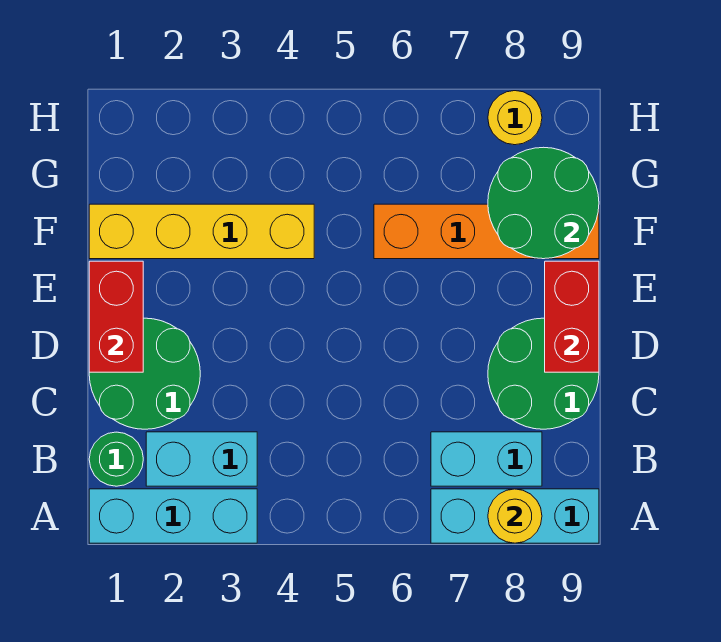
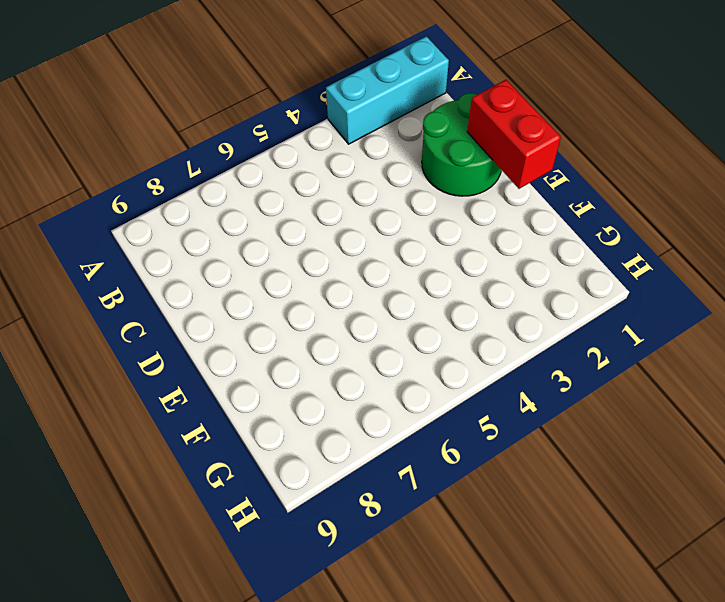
none -> cyan 1x3 brick [431,489,599,543]
none -> green 1x1 round brick [89,432,143,486]
none -> cyan 1x2 brick [146,432,257,486]

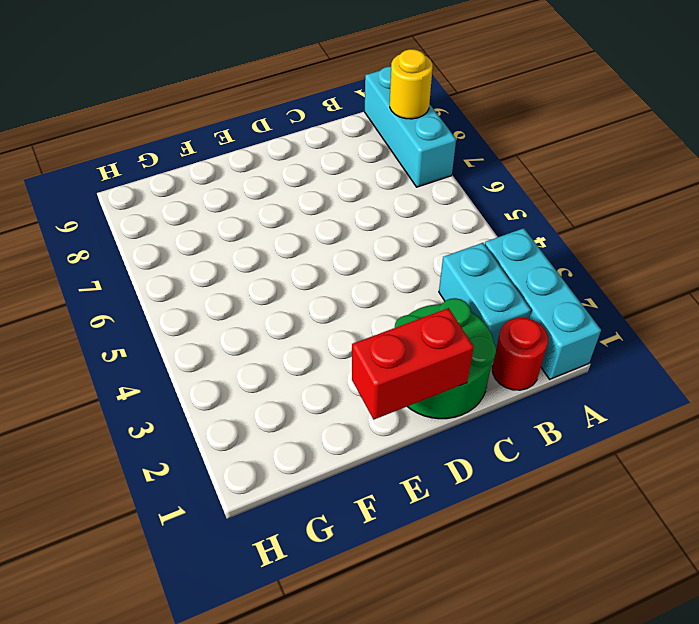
red 1x1 round brick [492,318,548,390] -> green 1x1 round brick [89,432,143,486]
none -> cyan 1x2 brick [431,432,542,486]
none -> green 2x2 round brick [488,318,599,429]
none -> yellow 1x4 brick [89,204,314,259]

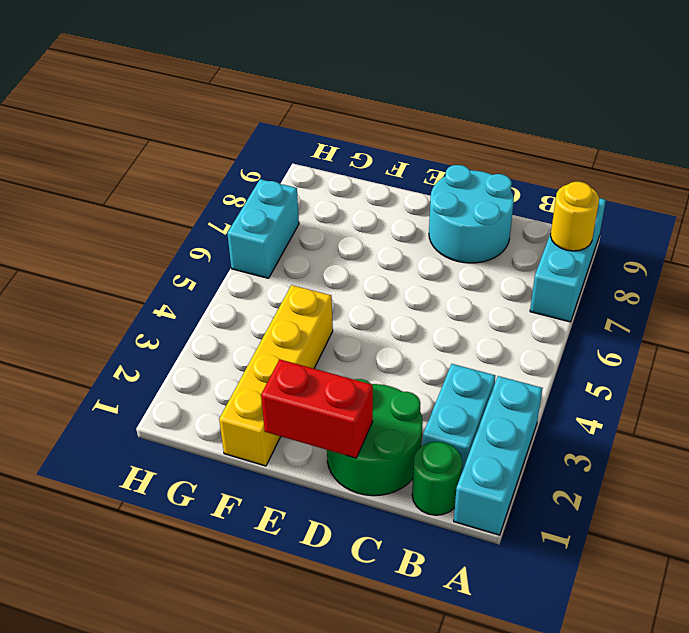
cyan 2x2 round brick [429,165,514,263] -> green 2x2 round brick [488,318,599,429]
cyan 1x2 brick [227,179,299,278] -> cyan 1x2 brick moved to [431,432,542,486]
none -> orange 1x4 brick [374,204,599,259]
none -> yellow 1x1 round brick [488,91,542,145]
none -> red 1x2 brick [545,261,599,372]

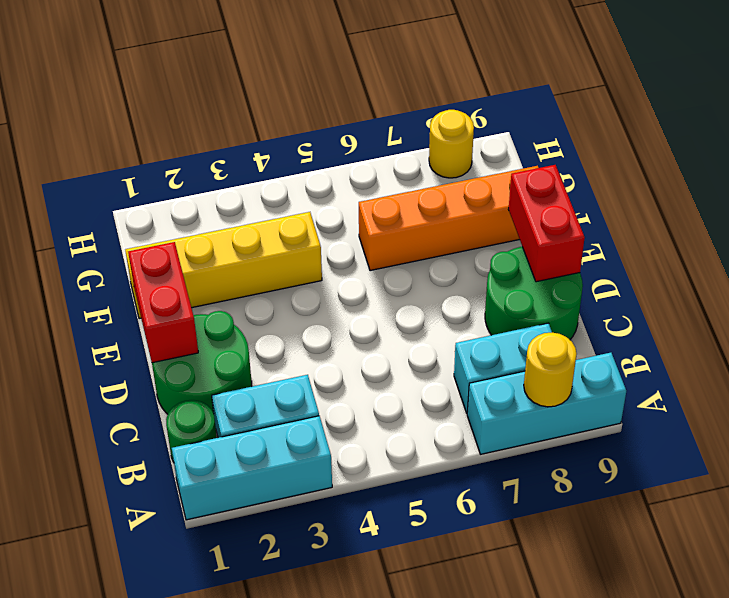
none -> green 2x2 round brick [488,147,599,259]

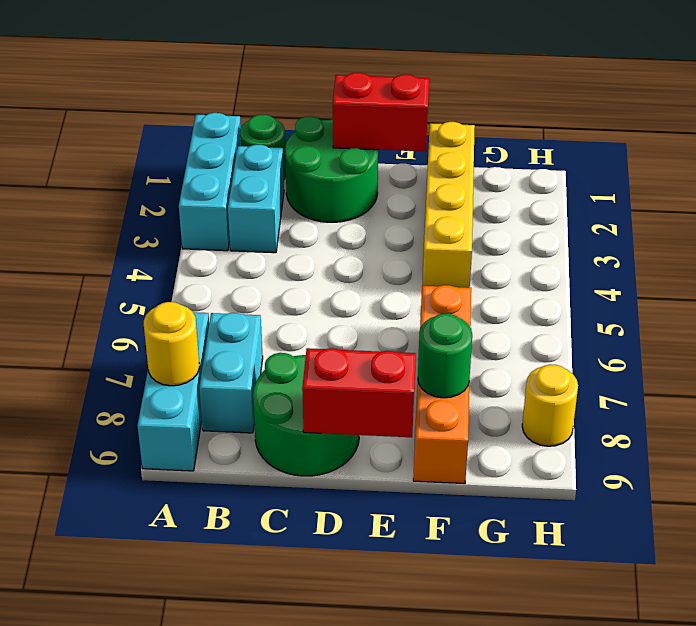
green 1x1 round brick [418,314,472,398] -> green 2x2 round brick [488,147,599,259]

